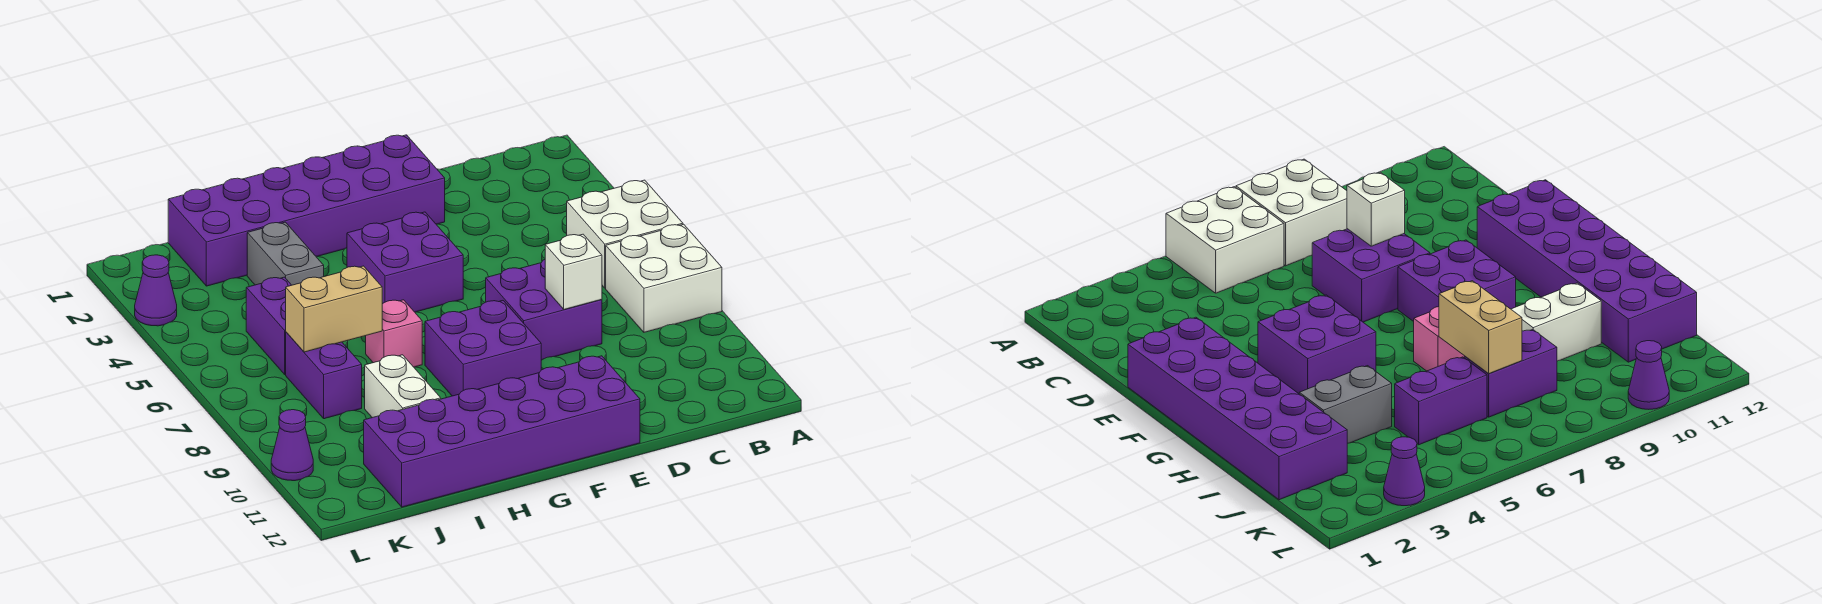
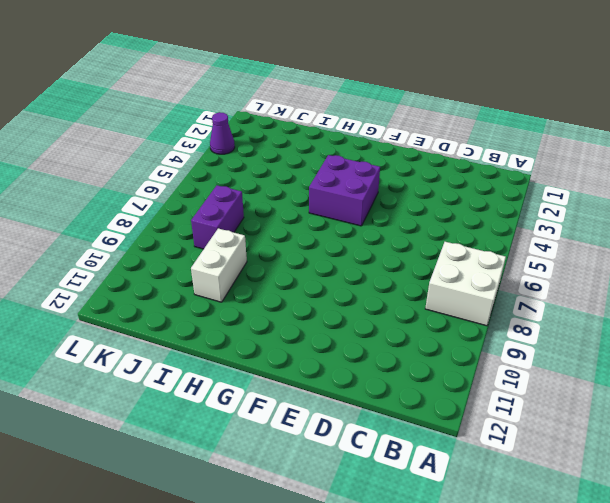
none -> white 2x2 brick [567,180,683,288]
none -> purple 2x2 brick [486,260,602,360]
none -> purple 2x6 brick [168,135,445,286]

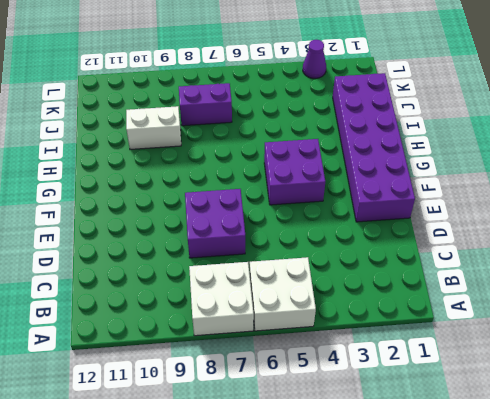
none -> purple 2x6 brick [364,356,640,507]
none -> purple 2x2 brick [425,301,541,396]
none -> pink 1x1 brick [366,300,422,367]

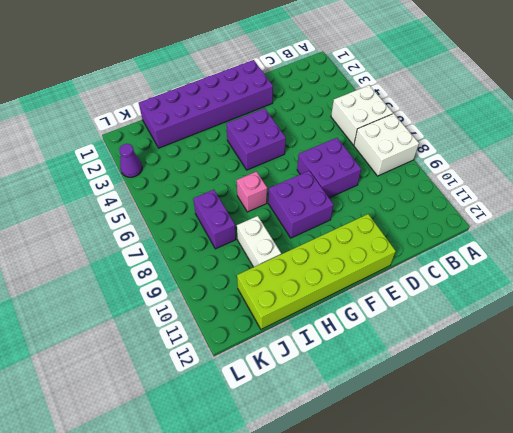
lime 2x6 brick [237,214,396,329] -> purple 2x6 brick [364,356,640,507]
none -> grey 1x2 brick [247,222,324,285]
none -> purple 1x2 brick [246,277,291,374]
none -> purple 1x1 cone [271,410,313,481]

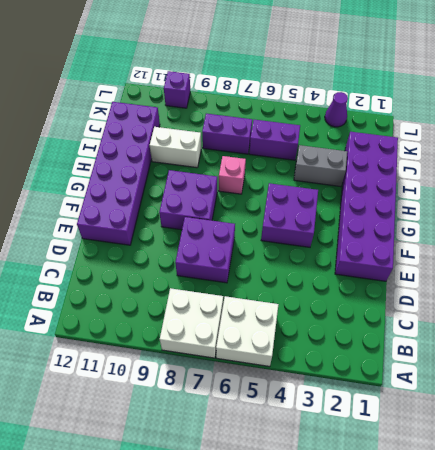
purple 1x1 brick [164,71,190,108] -> purple 1x1 cone [271,410,313,481]
none -> white 1x1 brick [545,234,602,309]
none -> tan 1x2 brick [286,266,382,352]

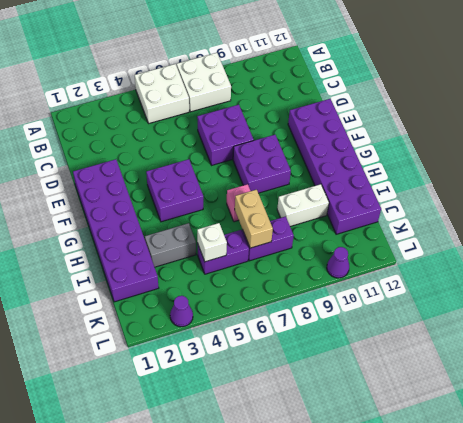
white 1x1 brick [197,223,227,262] -> white 1x1 brick moved to [545,234,602,309]

